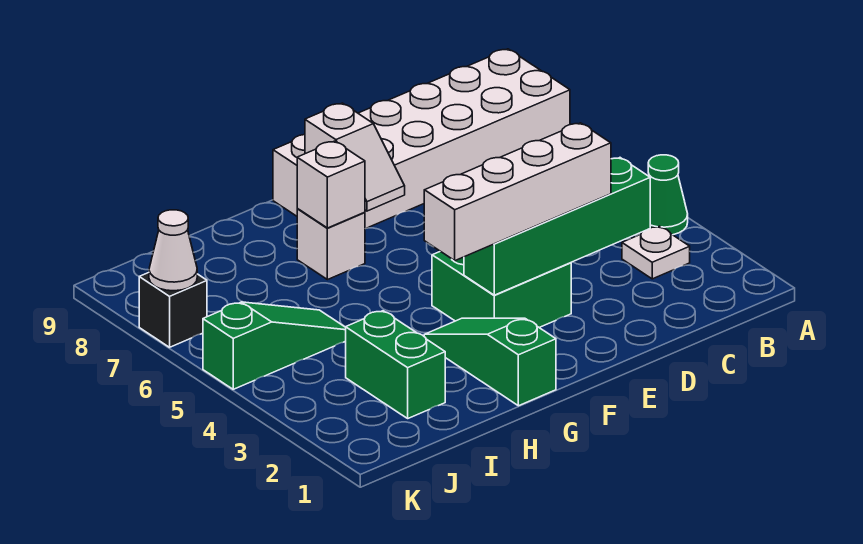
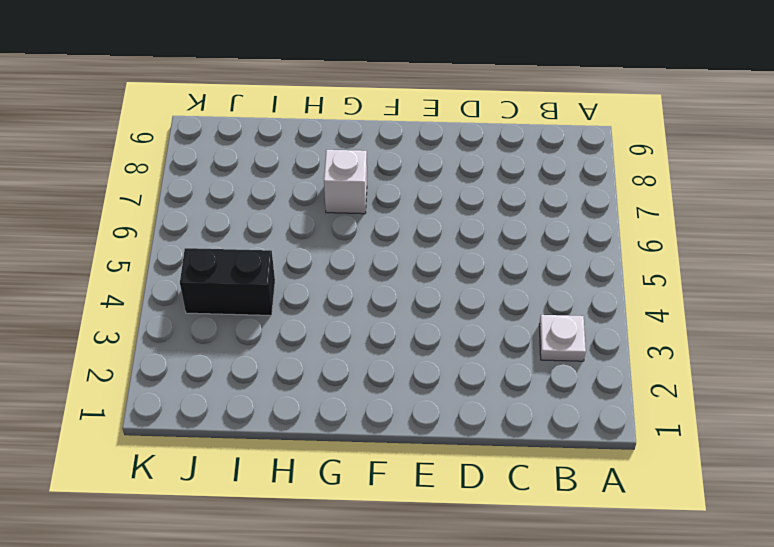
black 1x2 brick [180,248,275,315] -> none
none -> green 1x1 cone [648,155,688,235]
none -> white 2x6 brick [273,49,570,229]
none -> green 2x2 brick [432,251,571,327]

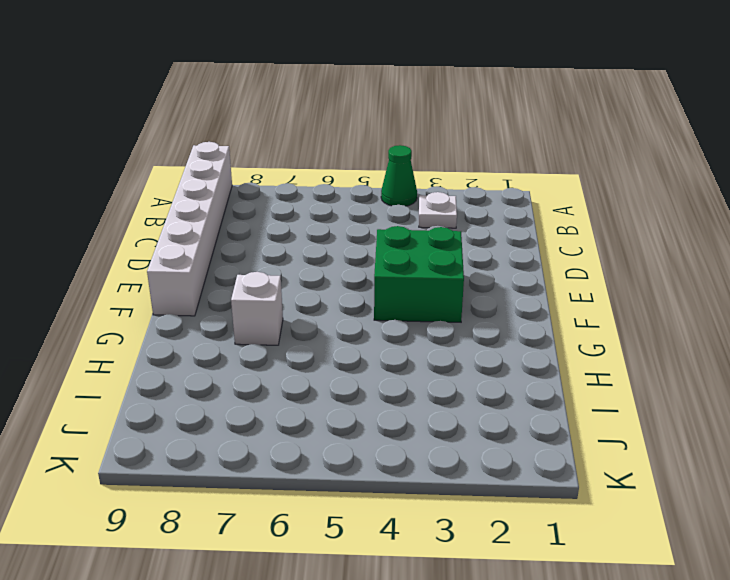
white 1x6 brick [147,142,232,316] -> white 2x6 brick [273,49,570,229]
none -> green 1x3 slope [424,318,556,406]
none -> green 1x2 brick [346,311,445,418]
none -> green 1x3 slope [203,302,346,389]

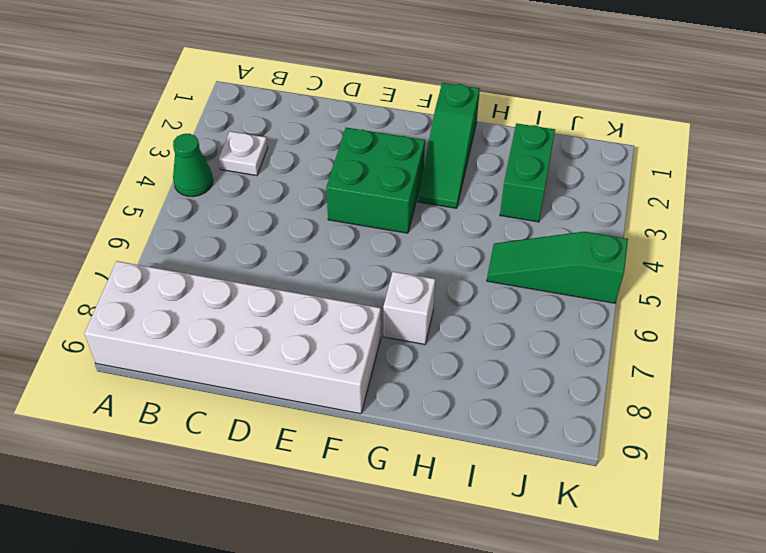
none -> black 1x1 brick [139,273,207,347]
none -> green 1x4 brick [464,158,650,295]
none -> white 1x2 slope [305,103,405,211]

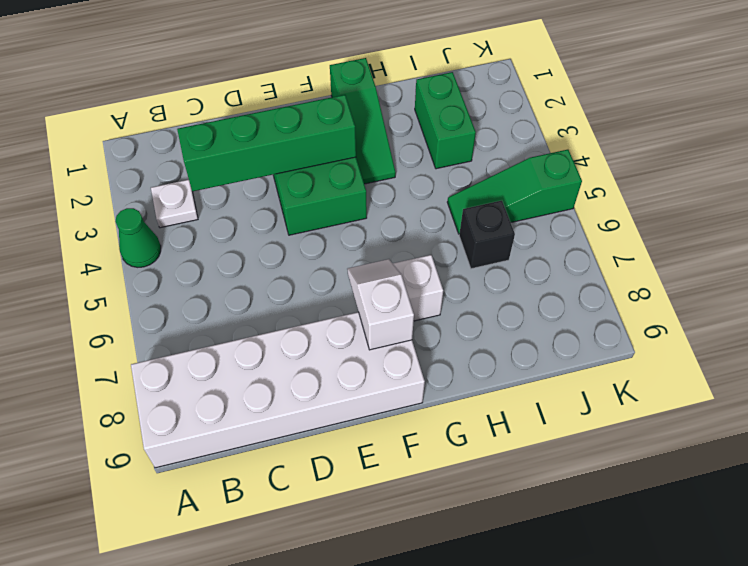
black 1x1 brick [459,201,515,269] -> black 1x1 brick moved to [139,273,207,347]
none -> white 1x1 brick [297,141,365,228]
none -> white 1x1 cone [149,210,197,291]
none -> white 1x4 brick [424,123,611,261]

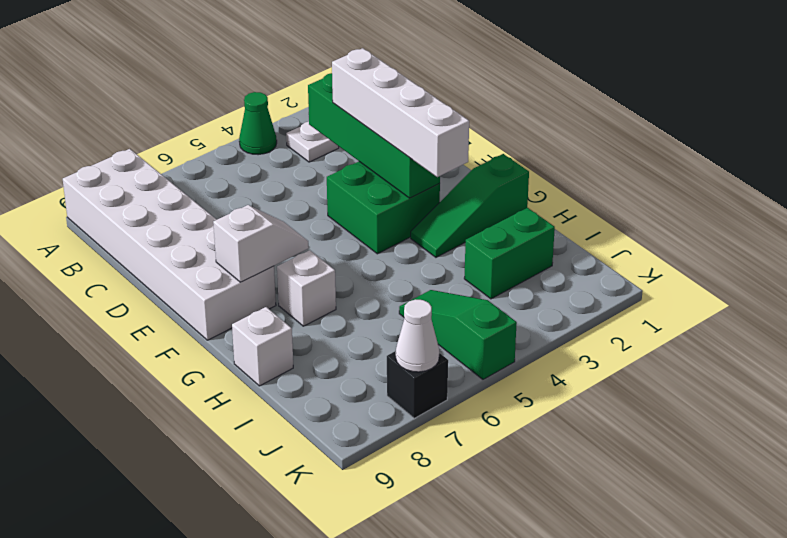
white 1x1 brick [232,307,293,386] -> white 1x1 brick moved to [297,141,365,228]

